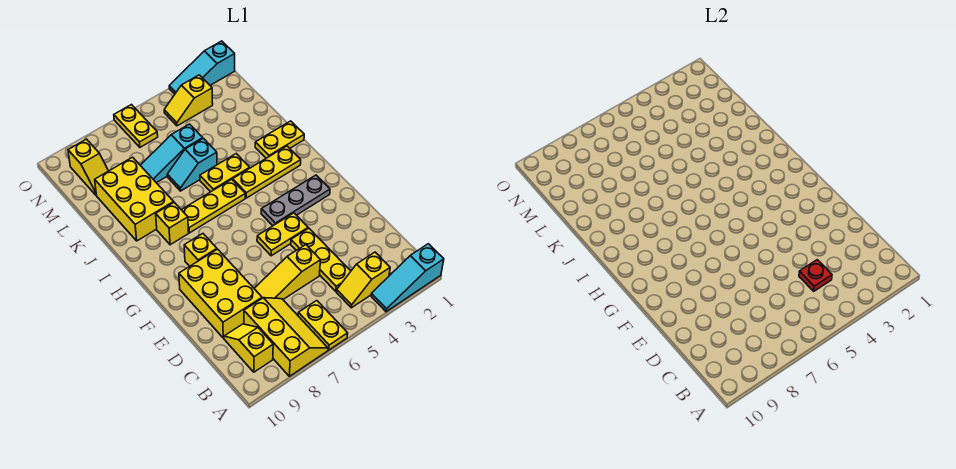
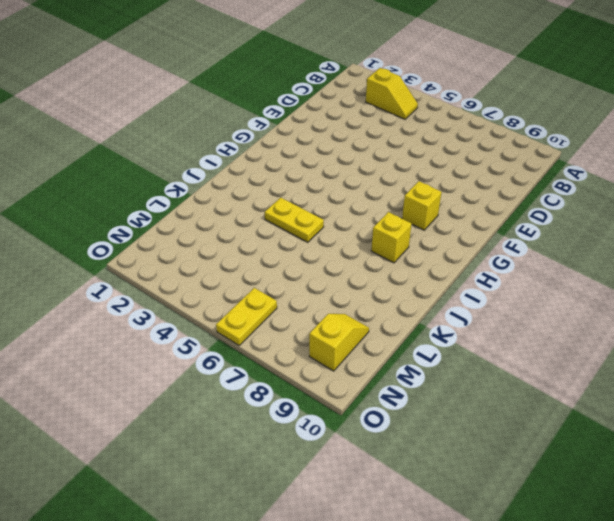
none -> cyan 1x3 slope [371,244,444,312]
none -> yellow 1x2 plate [298,301,348,350]
none -> yellow 2x3 slope [244,298,328,376]

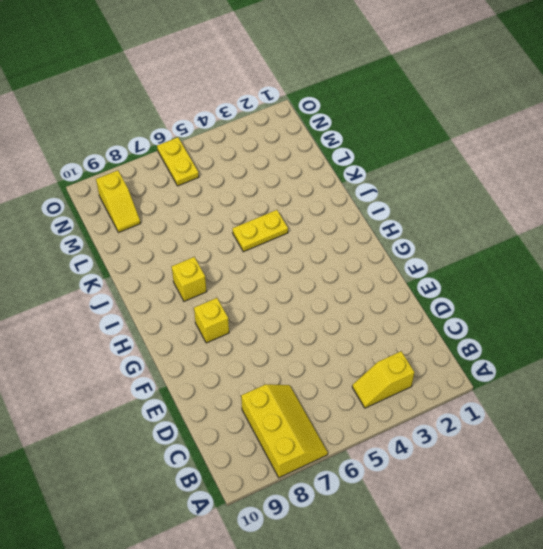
none -> cyan 1x3 slope [371,244,444,312]
none -> yellow 1x2 plate [298,301,348,350]
none -> yellow 1x2 slope [224,324,273,372]

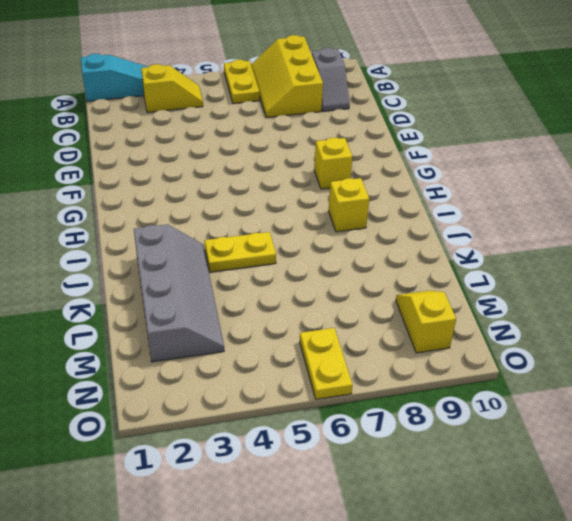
grey 1x2 slope [312,48,350,111] -> yellow 1x2 slope [224,324,273,372]
grey 2x4 slope [134,224,224,362] -> yellow 1x2 plate [255,121,304,158]
none -> yellow 1x3 plate [291,228,351,291]
none -> yellow 1x3 slope [254,245,321,299]
none -> yellow 2x3 brick [179,249,262,338]

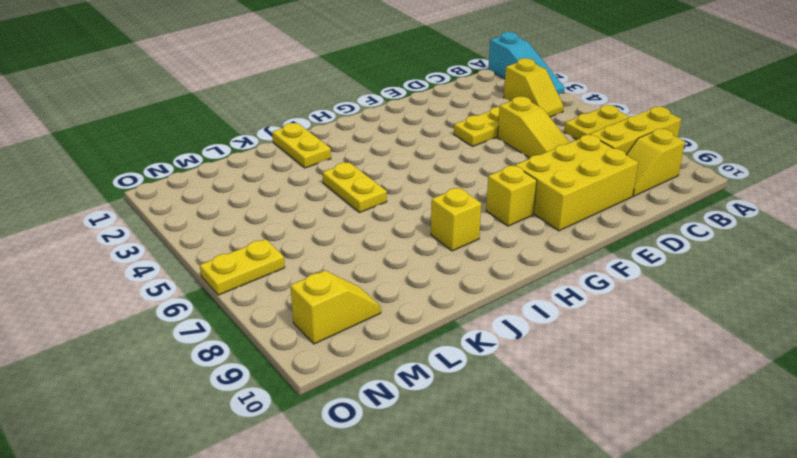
none -> yellow 1x2 plate [257,213,308,256]
none -> grey 1x3 plate [261,175,330,226]
none -> yellow 1x3 plate [233,146,301,198]

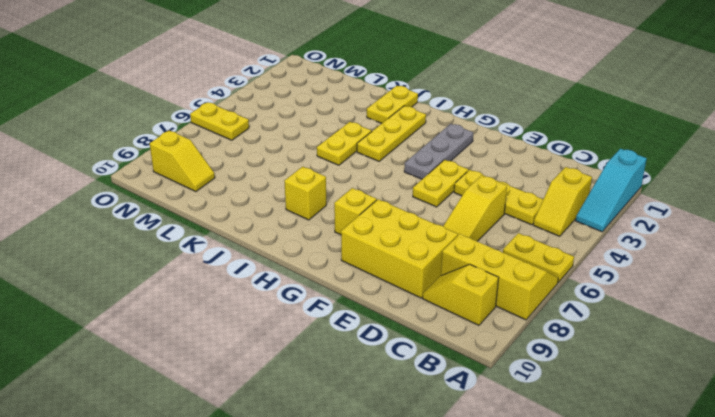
none -> yellow 1x3 plate [182,179,245,233]
none -> yellow 2x3 brick [95,157,174,241]
none -> cyan 1x2 slope [167,139,217,191]

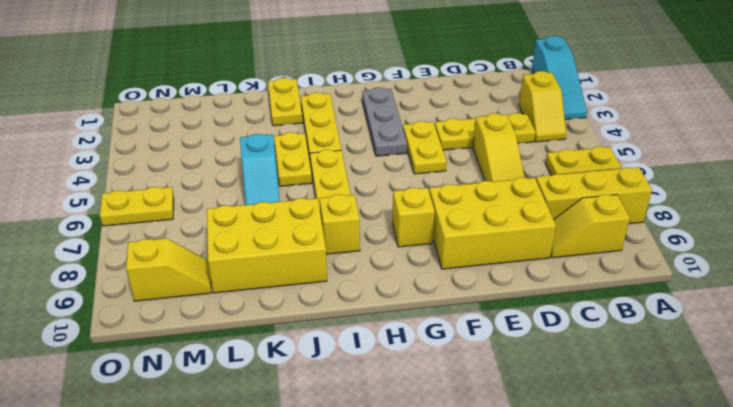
none -> cyan 1x3 slope [140,124,203,183]
none -> yellow 1x2 slope [164,75,213,126]
none -> cyan 1x3 slope [169,41,235,94]

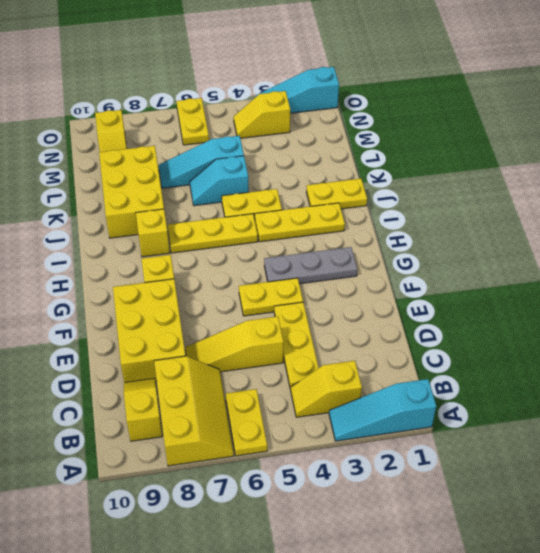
none -> red 1x1 plate [799,260,832,291]

